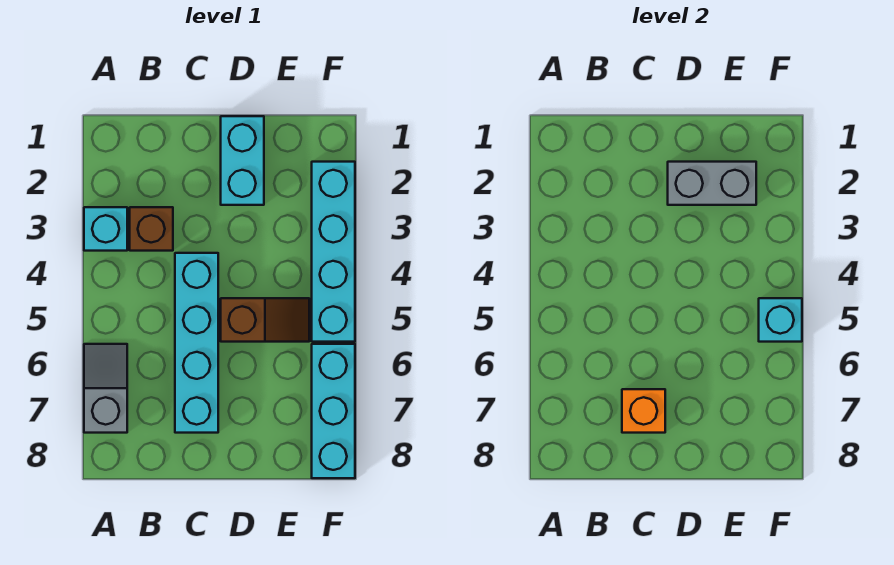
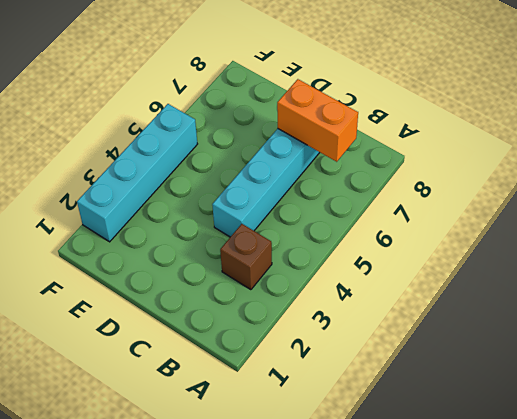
orange 1x2 brick [277,79,358,162] -> orange 1x1 brick [622,389,665,433]
none -> cyan 1x1 brick [84,207,127,251]
none -> grey 1x2 slope [84,344,127,433]

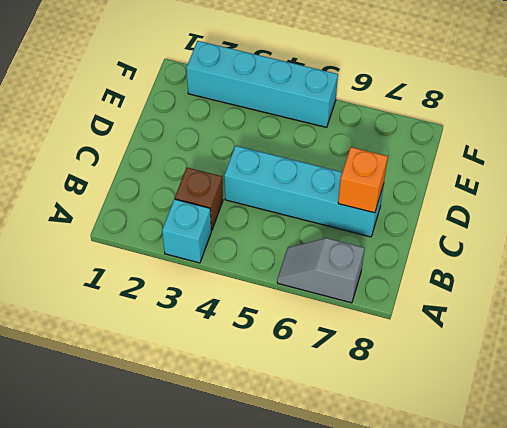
none -> cyan 1x2 brick [221,116,264,205]
none -> brown 1x2 slope [221,298,309,342]

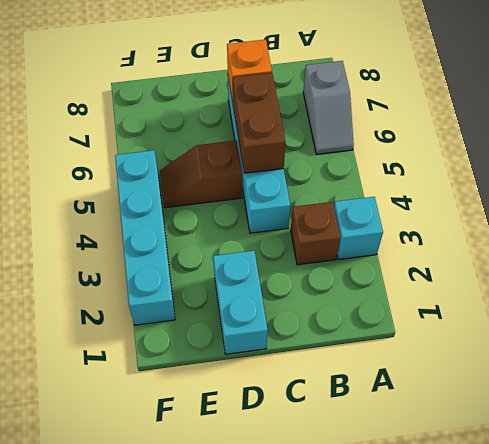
brown 1x2 brick [233,73,286,173] -> none
none -> cyan 1x3 brick [312,344,355,478]
none -> grey 1x2 brick [668,162,756,205]

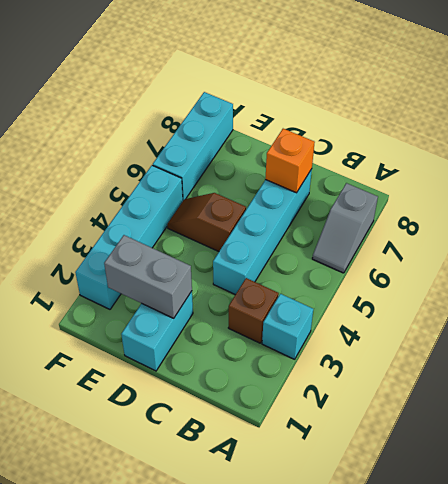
none -> cyan 1x1 brick [759,298,802,342]

